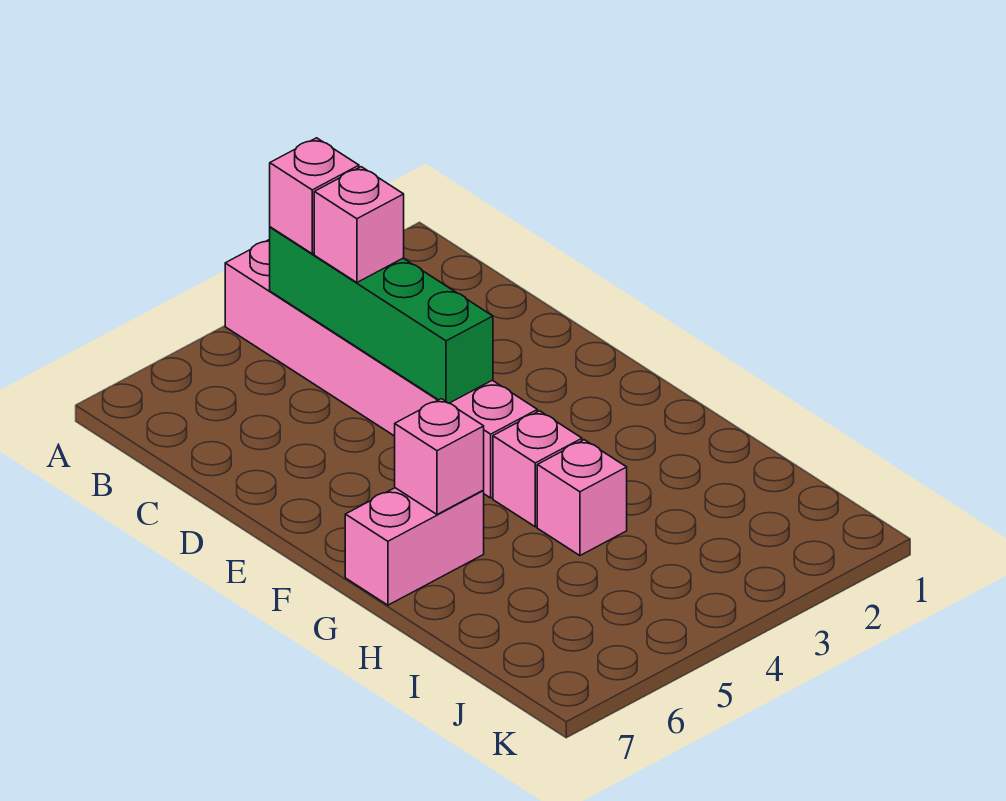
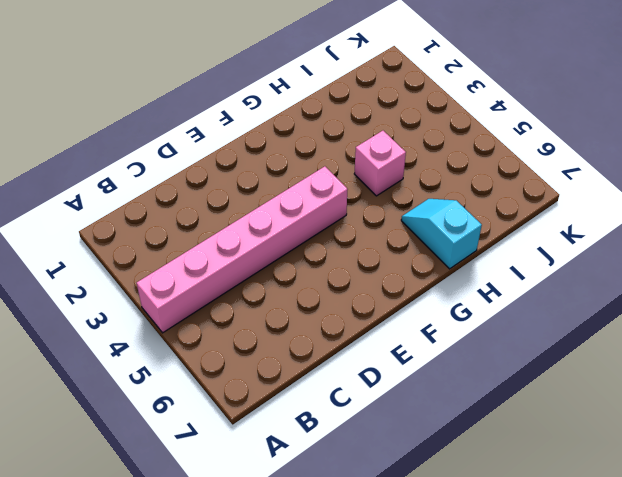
cyan 1x2 slope [401,199,482,269] -> none
none -> pink 1x1 brick [493,411,582,527]
none -> pink 1x2 brick [345,488,484,605]

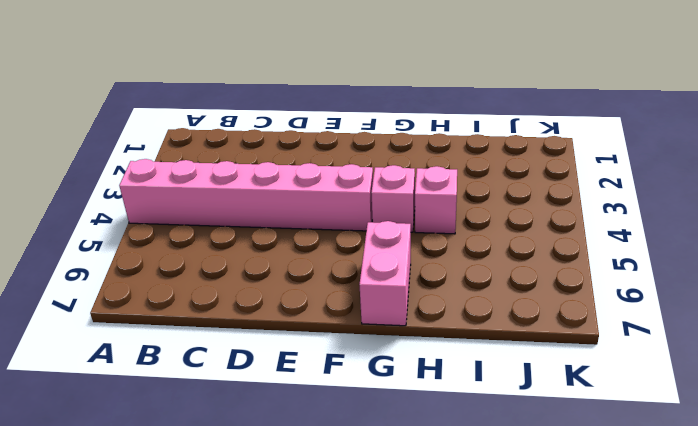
none -> green 1x4 brick [270,227,493,403]
none -> pink 1x1 brick [395,399,484,514]

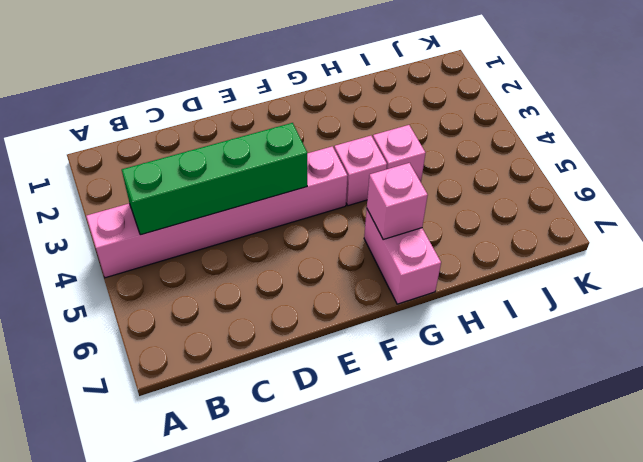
none -> pink 1x1 brick [270,138,359,254]
none -> pink 1x1 brick [314,167,404,283]

